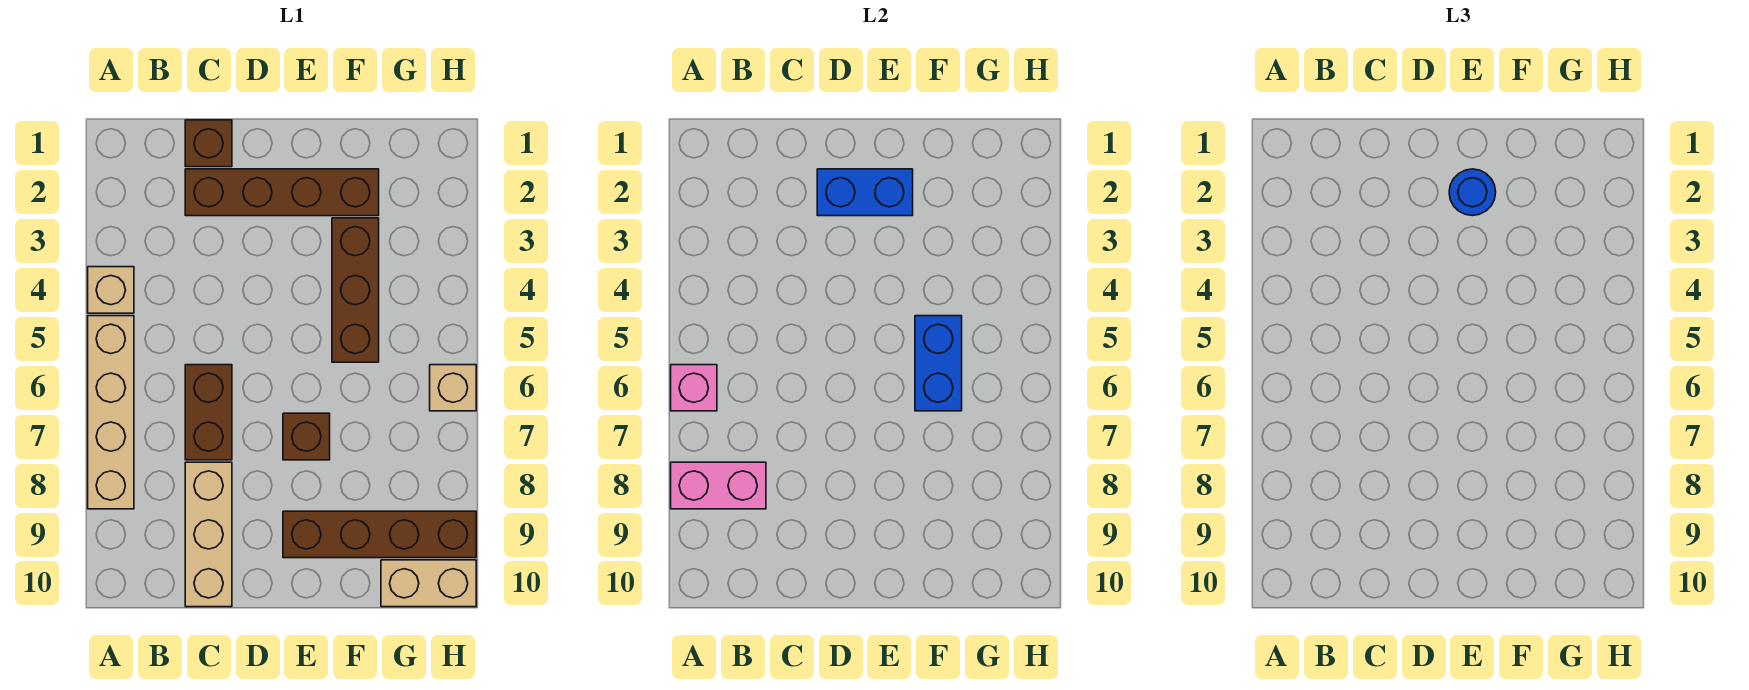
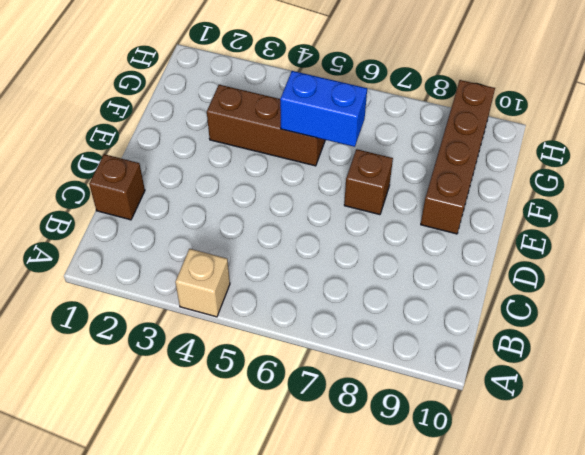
none -> tan 1x4 brick [88,316,134,509]
none -> brown 1x4 brick [185,169,379,216]
none -> brown 1x2 brick [185,365,232,460]

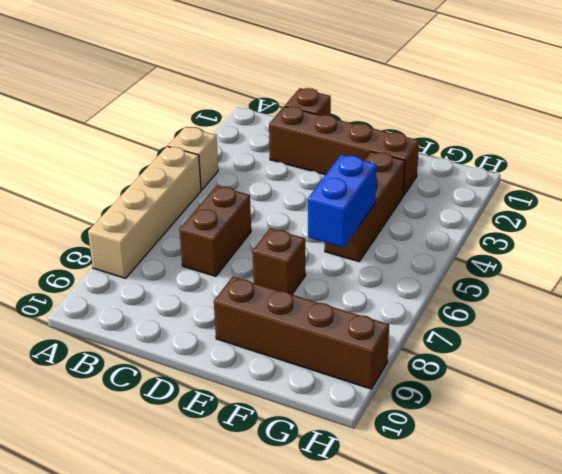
none -> tan 1x3 brick [185,462,232,607]
none -> tan 1x2 brick [381,560,476,607]
none -> tan 1x1 brick [430,365,476,411]

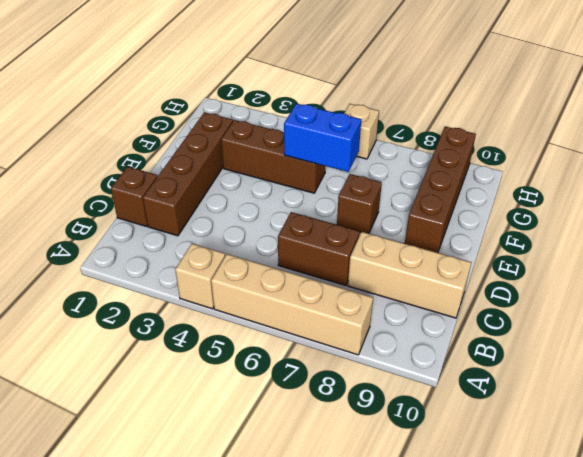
none -> tan 1x2 brick [381,560,476,607]
none -> pink 1x1 brick [671,365,717,411]
none -> pink 1x2 brick [671,462,766,509]

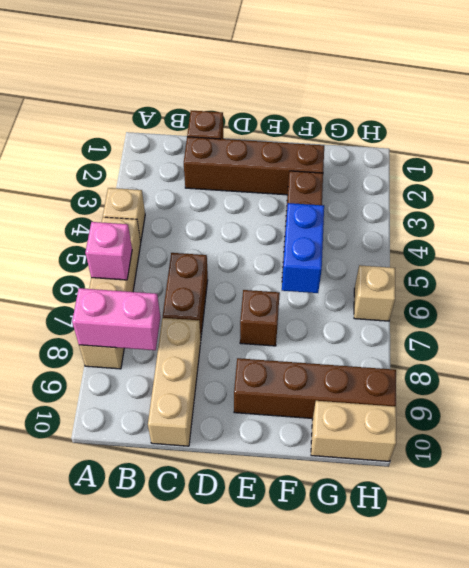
none -> blue 1x2 brick [817,169,913,216]
none -> blue 1x1 round brick [1449,169,1496,216]

